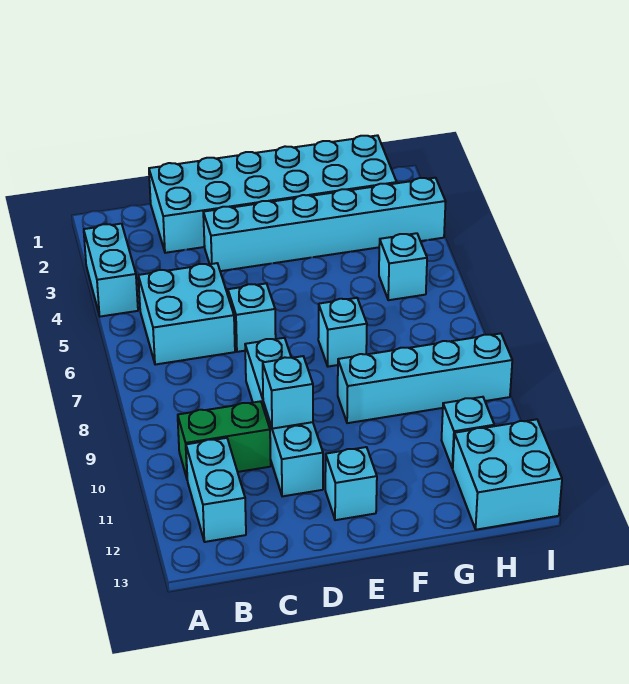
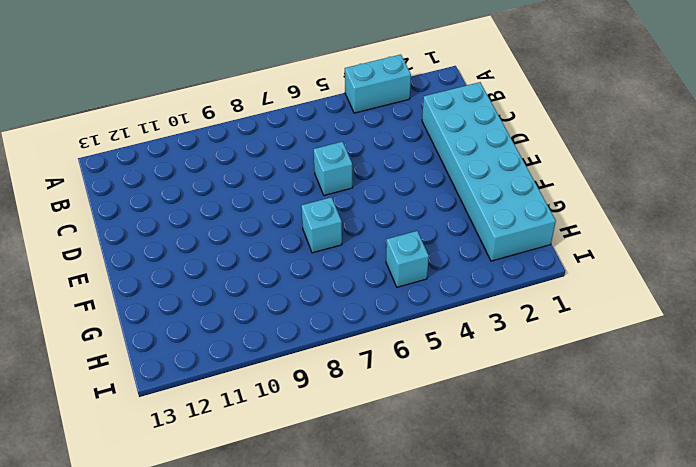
none -> cyan 2x2 brick [138,263,235,365]
none -> green 1x2 brick [178,401,271,478]
none -> cyan 1x2 brick [186,438,246,542]

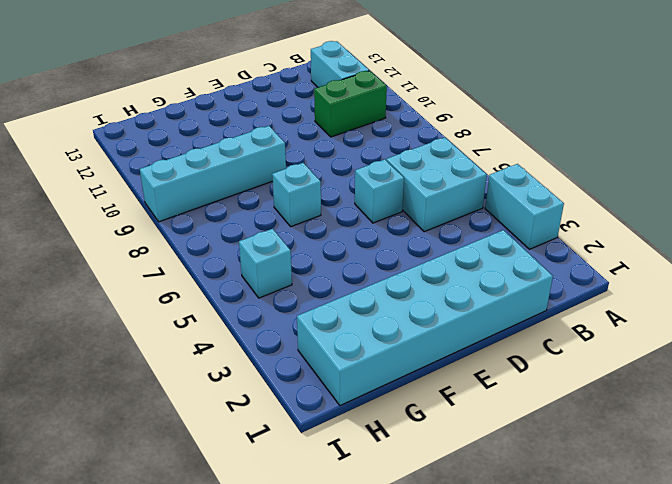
none -> cyan 1x6 brick [203,178,446,271]
none -> cyan 1x4 brick [245,338,323,496]
none -> cyan 1x1 brick [325,447,377,520]

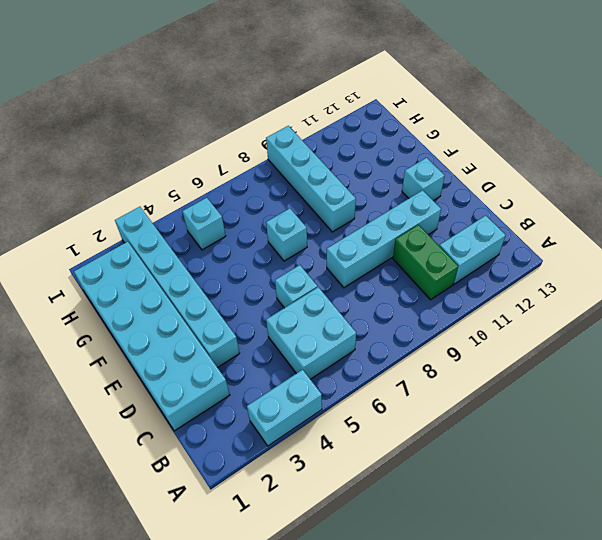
none -> cyan 1x1 brick [442,397,494,468]
none -> cyan 2x2 brick [453,419,562,530]
none -> cyan 1x1 brick [263,356,313,429]

